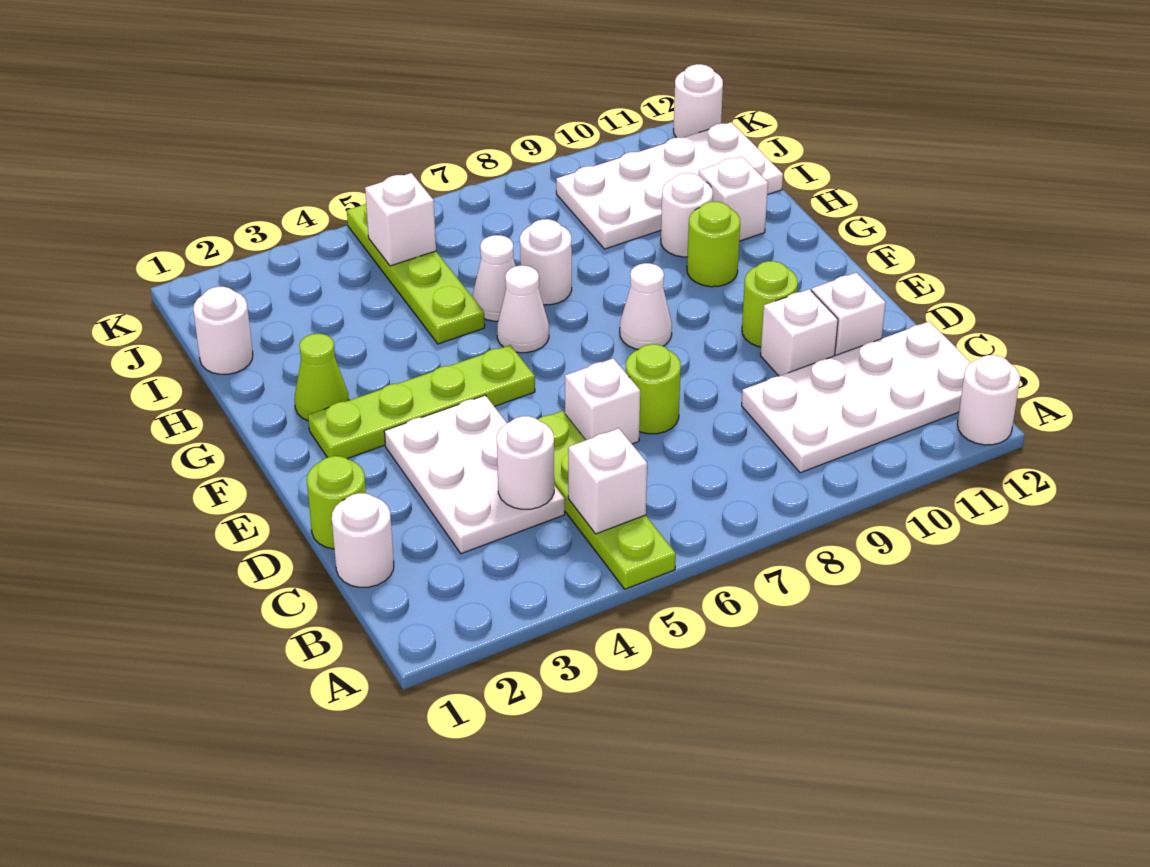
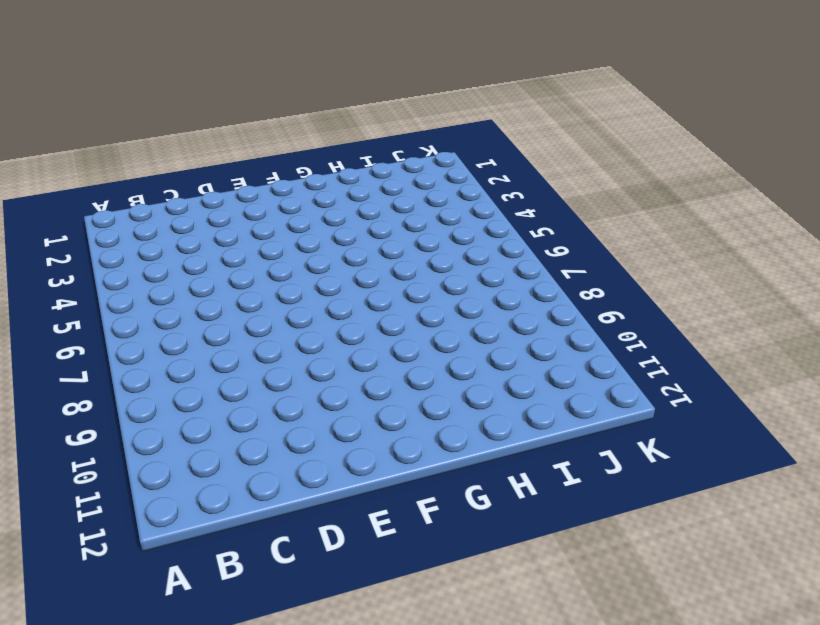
none -> lime 1x4 plate [538,411,676,589]
none -> white 1x1 round brick [957,355,1020,445]
none -> white 2x4 plate [742,321,971,473]

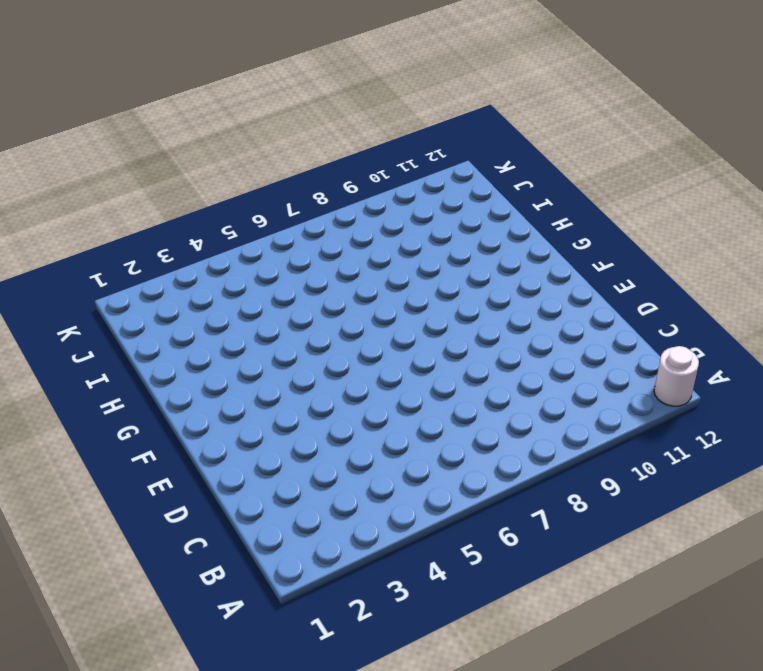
none -> lime 1x4 plate [538,411,676,589]
none -> white 2x4 plate [742,321,971,473]
none -> white 1x1 round brick [332,493,394,587]

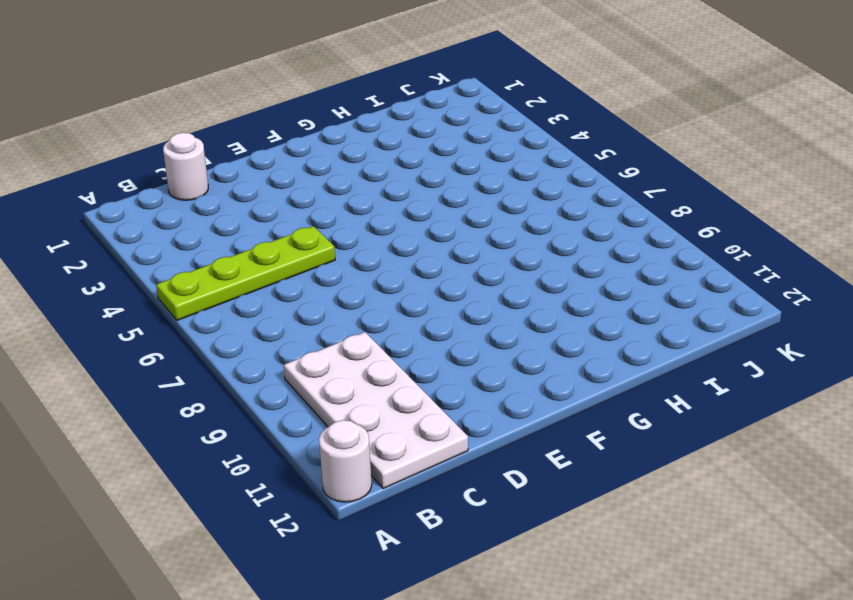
none -> white 2x3 plate [384,395,565,554]
none -> lime 1x1 round brick [307,456,366,549]
none -> white 1x1 brick [565,358,640,444]

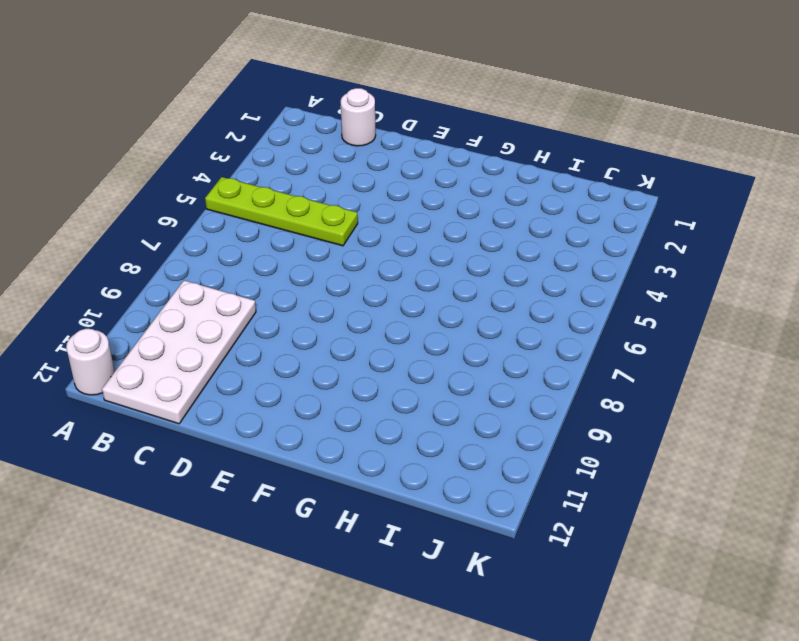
none -> white 2x3 plate [384,395,565,554]
none -> lime 1x1 round brick [307,456,366,549]
none -> white 1x1 brick [565,358,640,444]

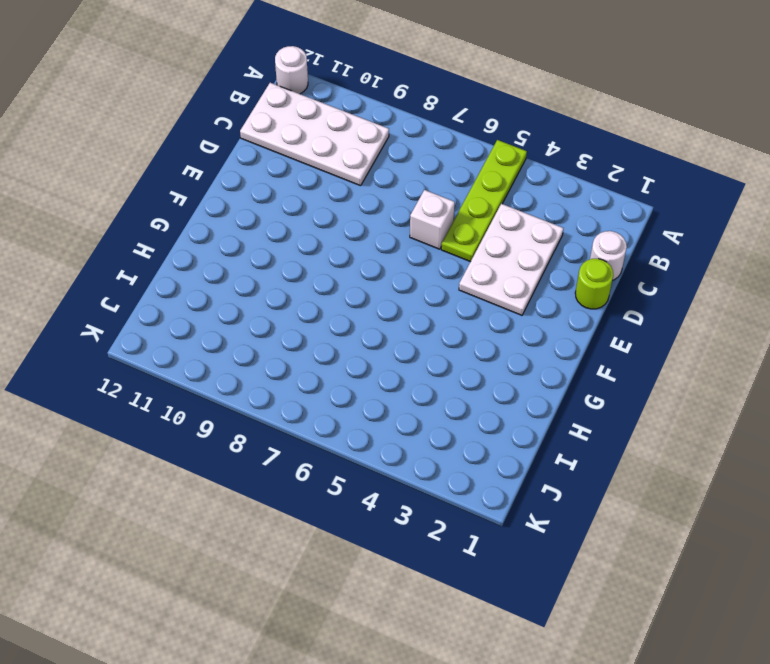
none -> lime 1x1 round brick [626,344,681,434]
none -> white 1x1 brick [761,289,838,376]
none -> white 1x1 brick [811,273,886,356]

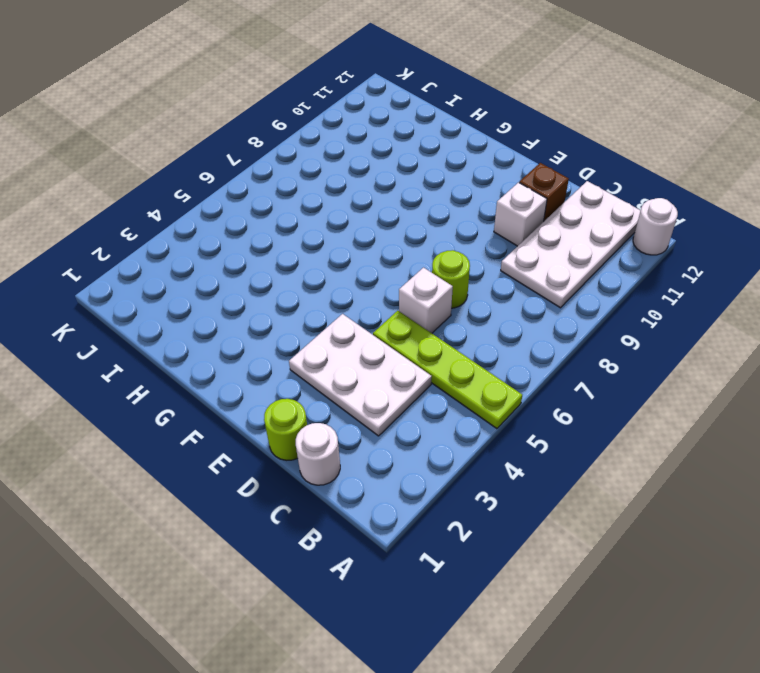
brown 1x1 brick [519,163,569,222] -> white 1x1 brick [811,273,886,356]
none -> lime 1x1 round brick [742,261,798,347]
none -> lime 1x4 plate [308,345,535,459]
none -> white 1x1 cone [620,263,672,350]

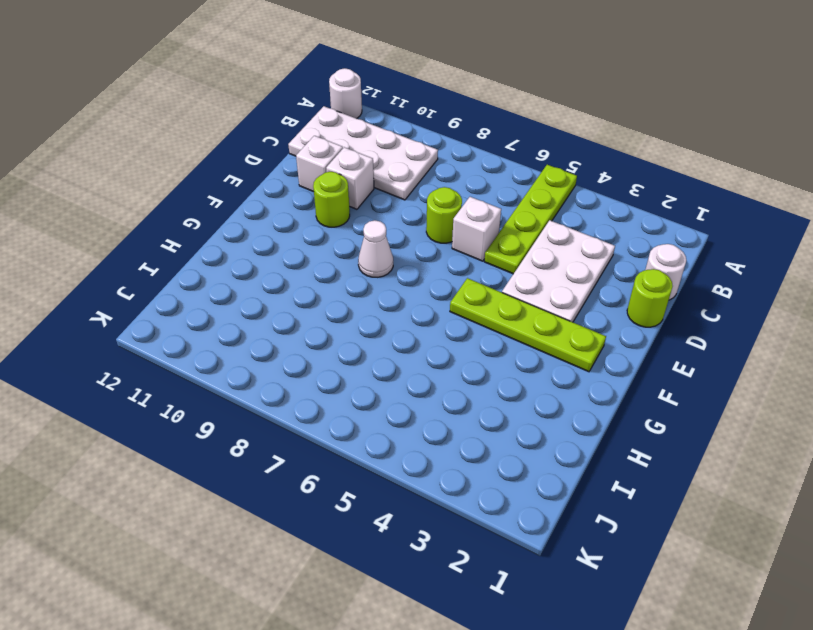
none -> lime 1x1 cone [294,334,349,421]
none -> white 1x1 cone [497,266,549,353]
none -> lime 1x1 round brick [687,202,740,287]

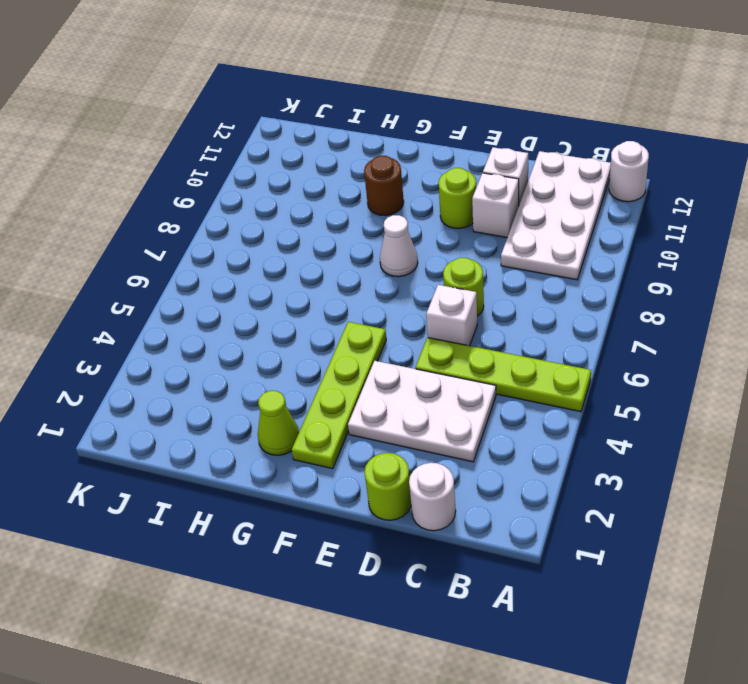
brown 1x1 round brick [364,156,404,216] -> lime 1x1 round brick [687,202,740,287]
none -> white 1x1 cone [497,266,549,353]
none -> lime 1x4 plate [347,203,485,344]
none -> white 1x1 cone [473,235,515,321]

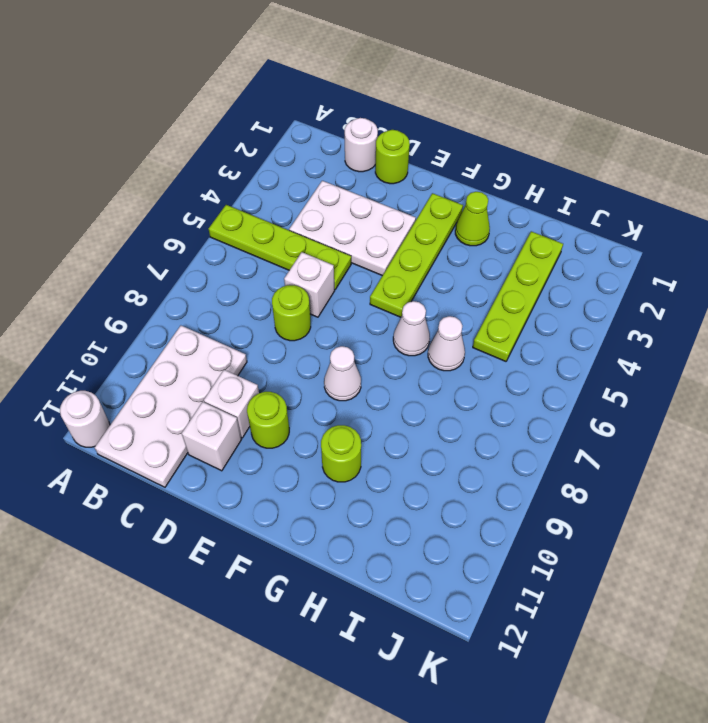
lime 1x4 plate [473,231,563,361] -> lime 1x4 plate turned to [347,203,485,344]
none -> white 1x1 round brick [520,219,572,305]
none -> white 1x1 round brick [661,173,713,257]
none -> white 1x1 brick [699,156,768,241]

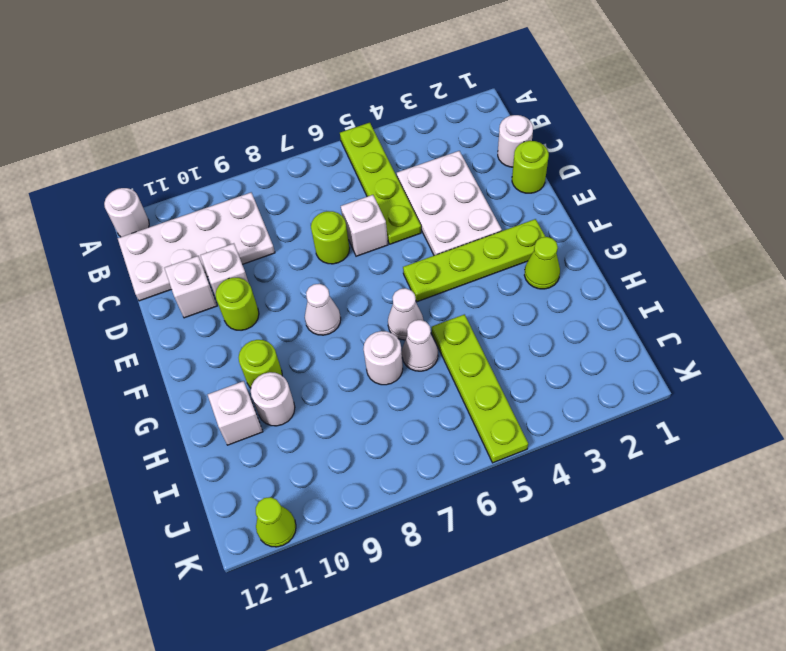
lime 1x1 cone [256,497,296,547] -> none
none -> white 1x1 round brick [193,287,253,374]
none -> white 2x4 plate [556,122,783,249]
none -> white 1x1 round brick [674,64,723,138]

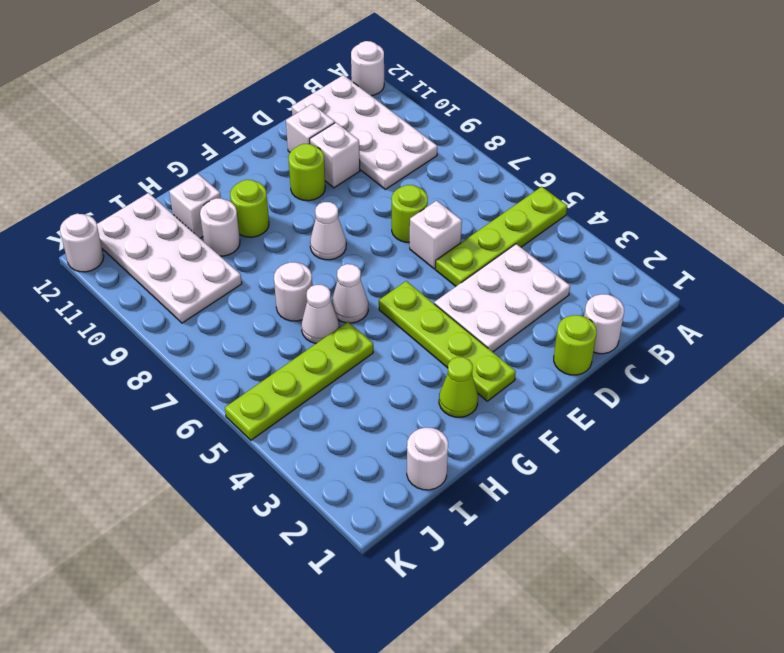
none -> white 1x1 brick [568,428,647,534]
none -> white 1x1 round brick [497,416,554,509]
none -> white 1x1 brick [365,173,436,266]

